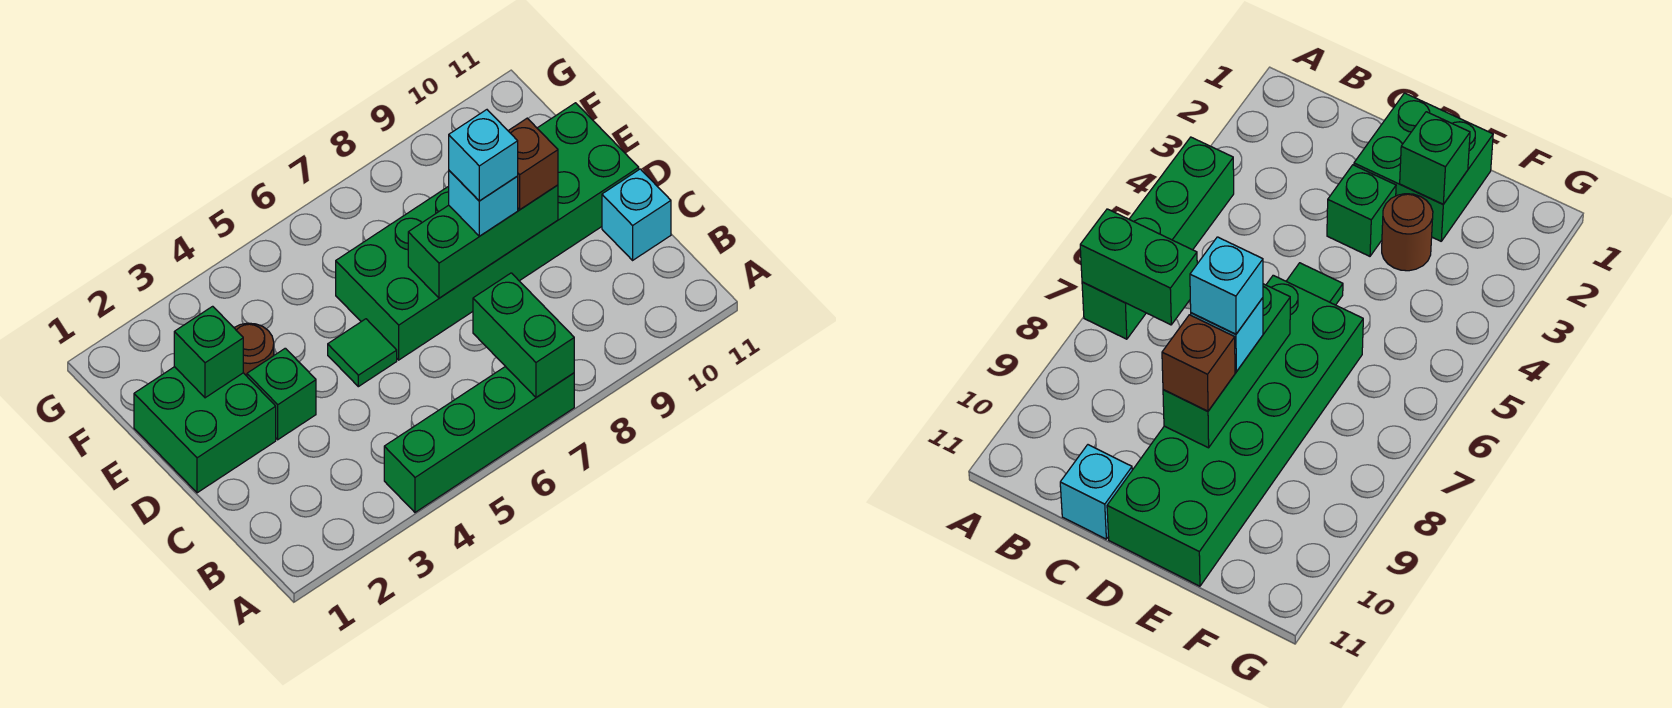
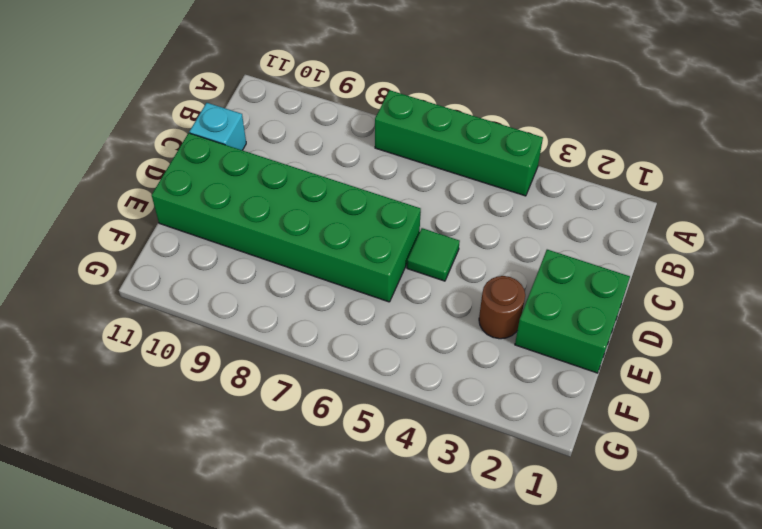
none -> green 1x1 brick [247,348,316,440]
none -> green 1x2 brick [473,273,574,397]
none -> green 1x3 brick [408,185,558,298]

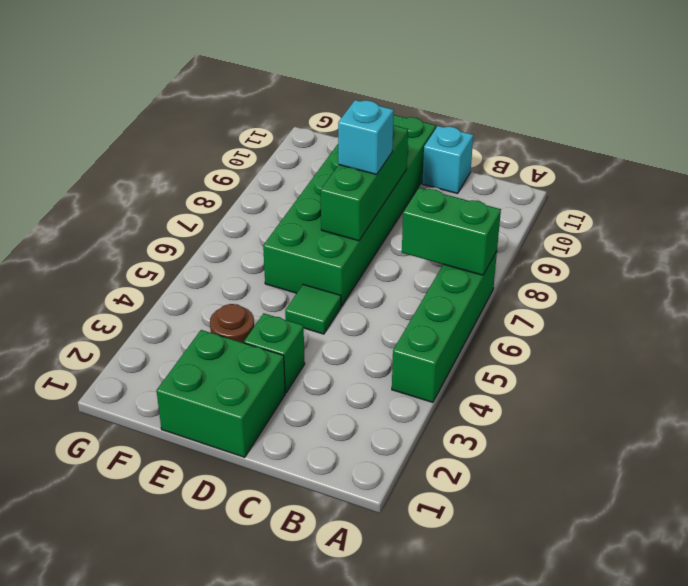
none -> green 1x1 brick [174,306,243,398]
none -> brown 1x1 brick [508,118,558,209]
none -> cyan 1x1 brick [449,110,518,201]

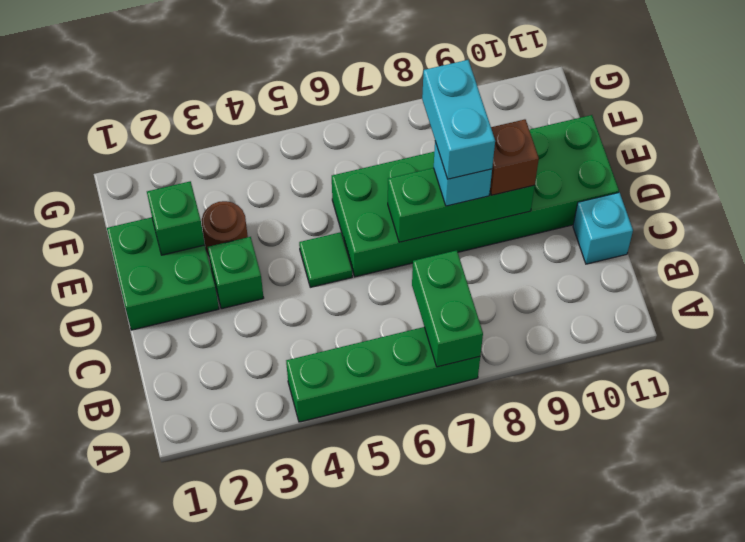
cyan 1x2 brick [422,60,495,179] -> cyan 1x1 brick [449,110,518,201]

